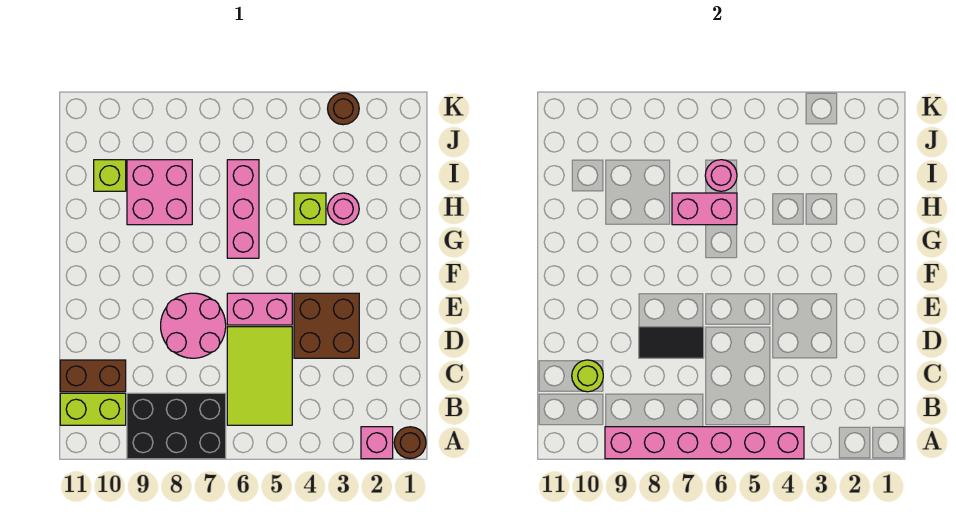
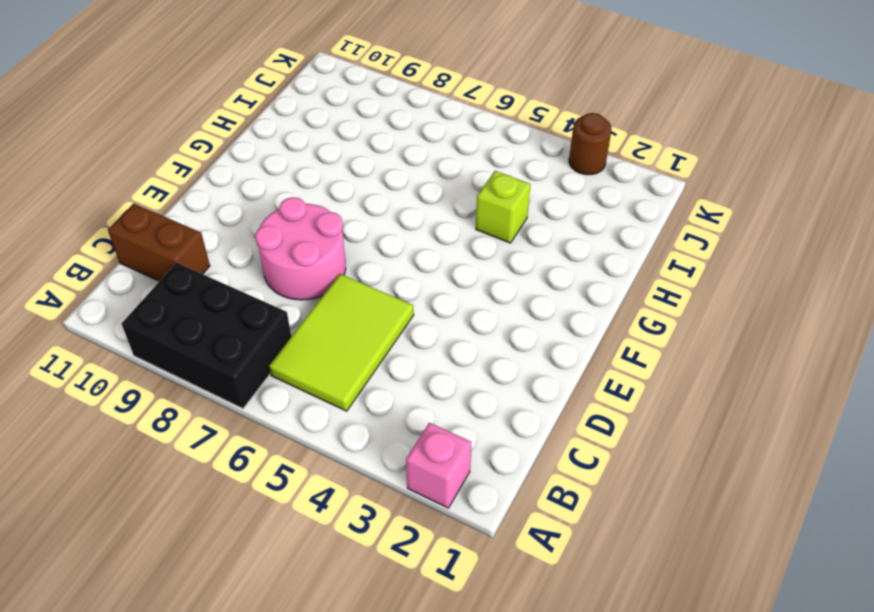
none -> brown 1x1 round brick [394,427,426,459]
none -> lime 1x2 brick [60,393,126,425]
none -> brown 2x2 brick [294,293,359,358]

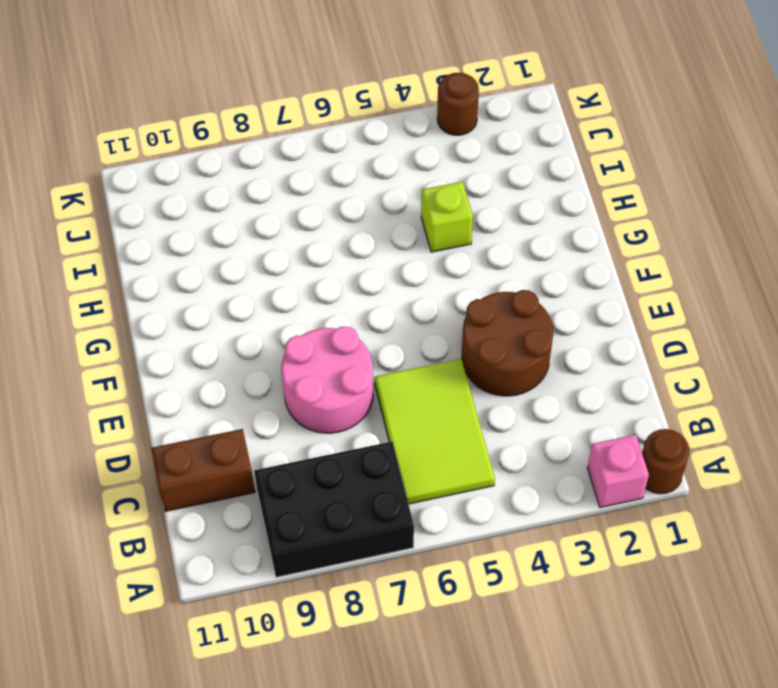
brown 2x2 round brick [462,290,553,396] -> brown 2x2 brick [294,293,359,358]
none -> lime 1x2 brick [60,393,126,425]
none -> pink 1x2 brick [227,293,292,325]
none -> pink 1x3 brick [227,160,259,258]

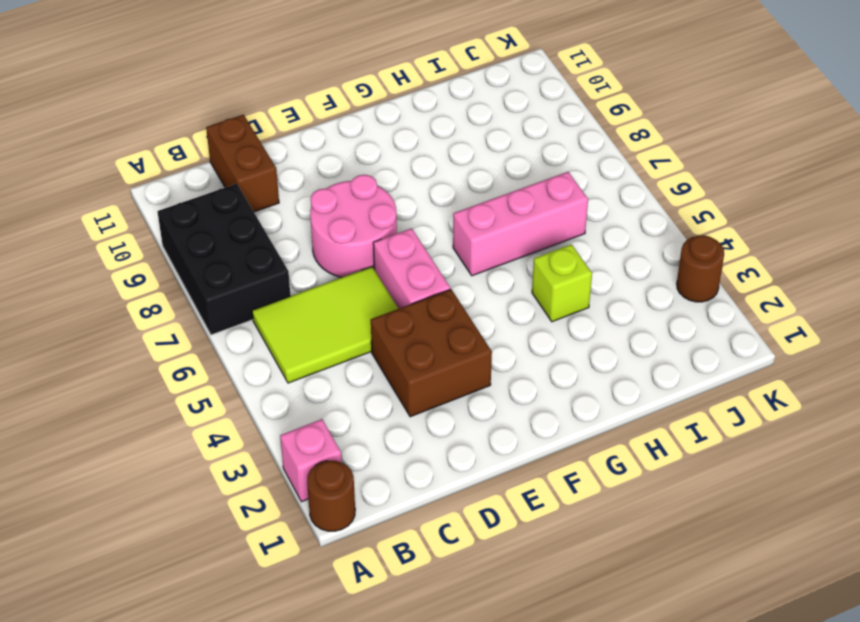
none -> lime 1x2 brick [60,393,126,425]
none -> pink 1x1 round brick [328,193,359,225]
none -> pink 2x2 brick [127,160,192,225]

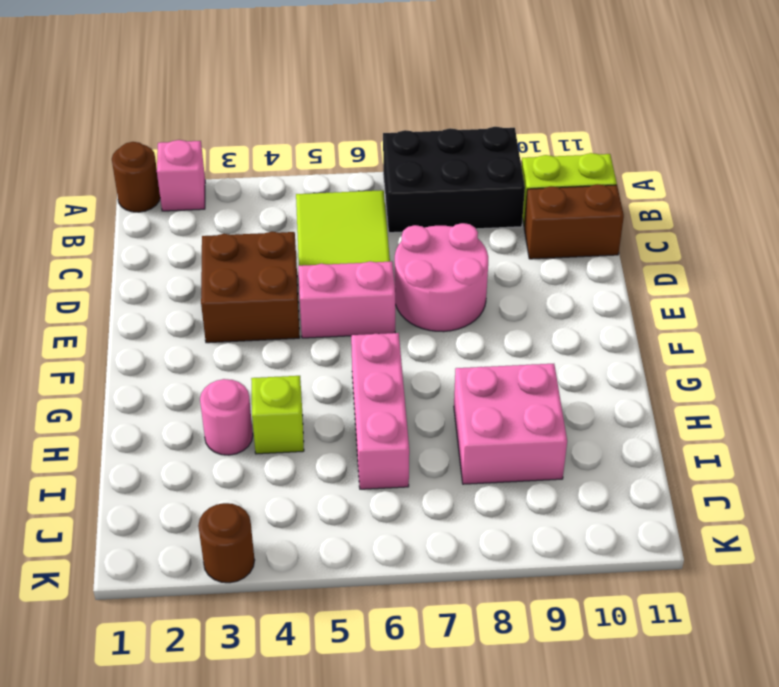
none -> lime 1x1 brick [94,160,126,191]
none -> pink 1x6 brick [605,427,804,459]
none -> lime 1x1 round brick [572,360,603,392]

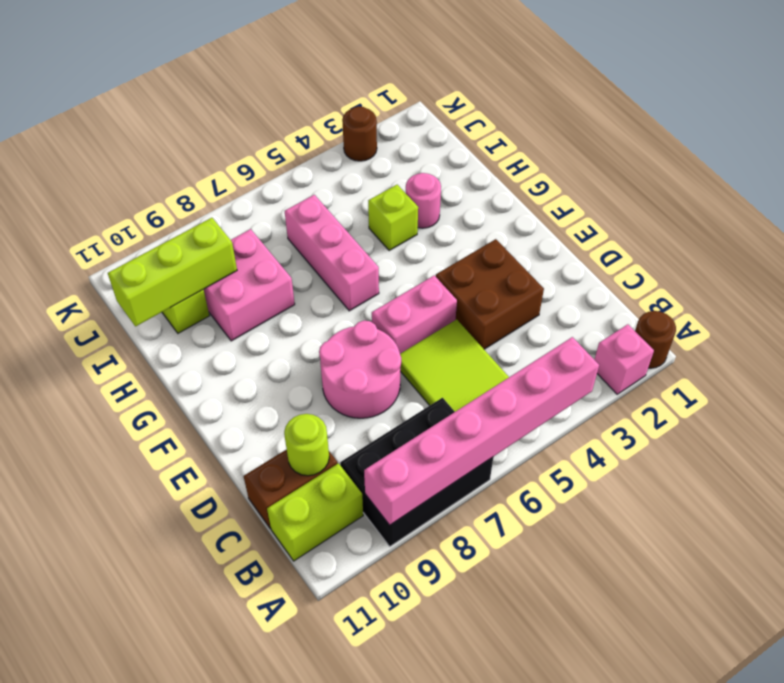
lime 1x3 brick [108,218,237,326] -> none
none -> black 1x2 tile [639,327,704,358]
none -> pink 1x2 brick [672,193,737,225]
none -> pink 1x1 round brick [705,160,737,191]

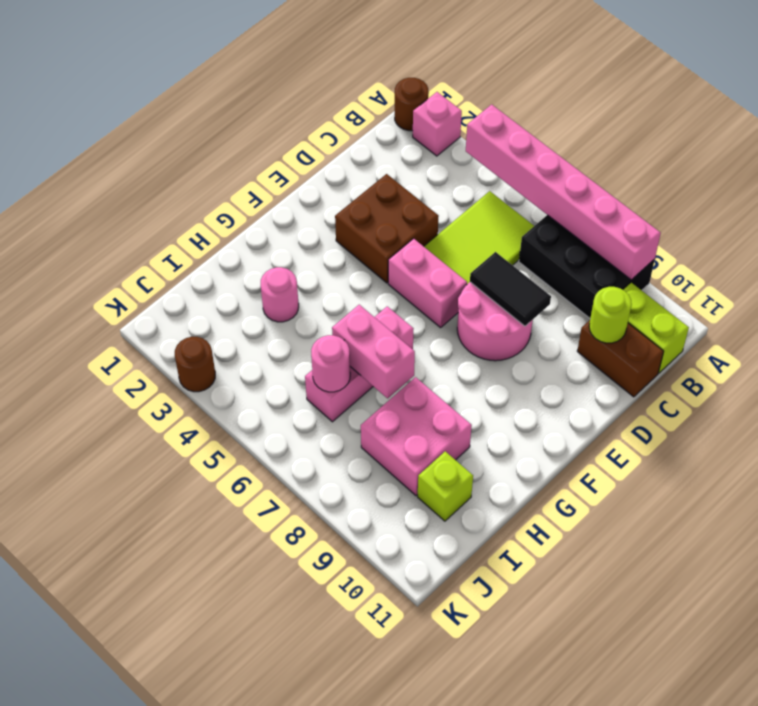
none -> lime 1x1 brick [294,193,326,225]

